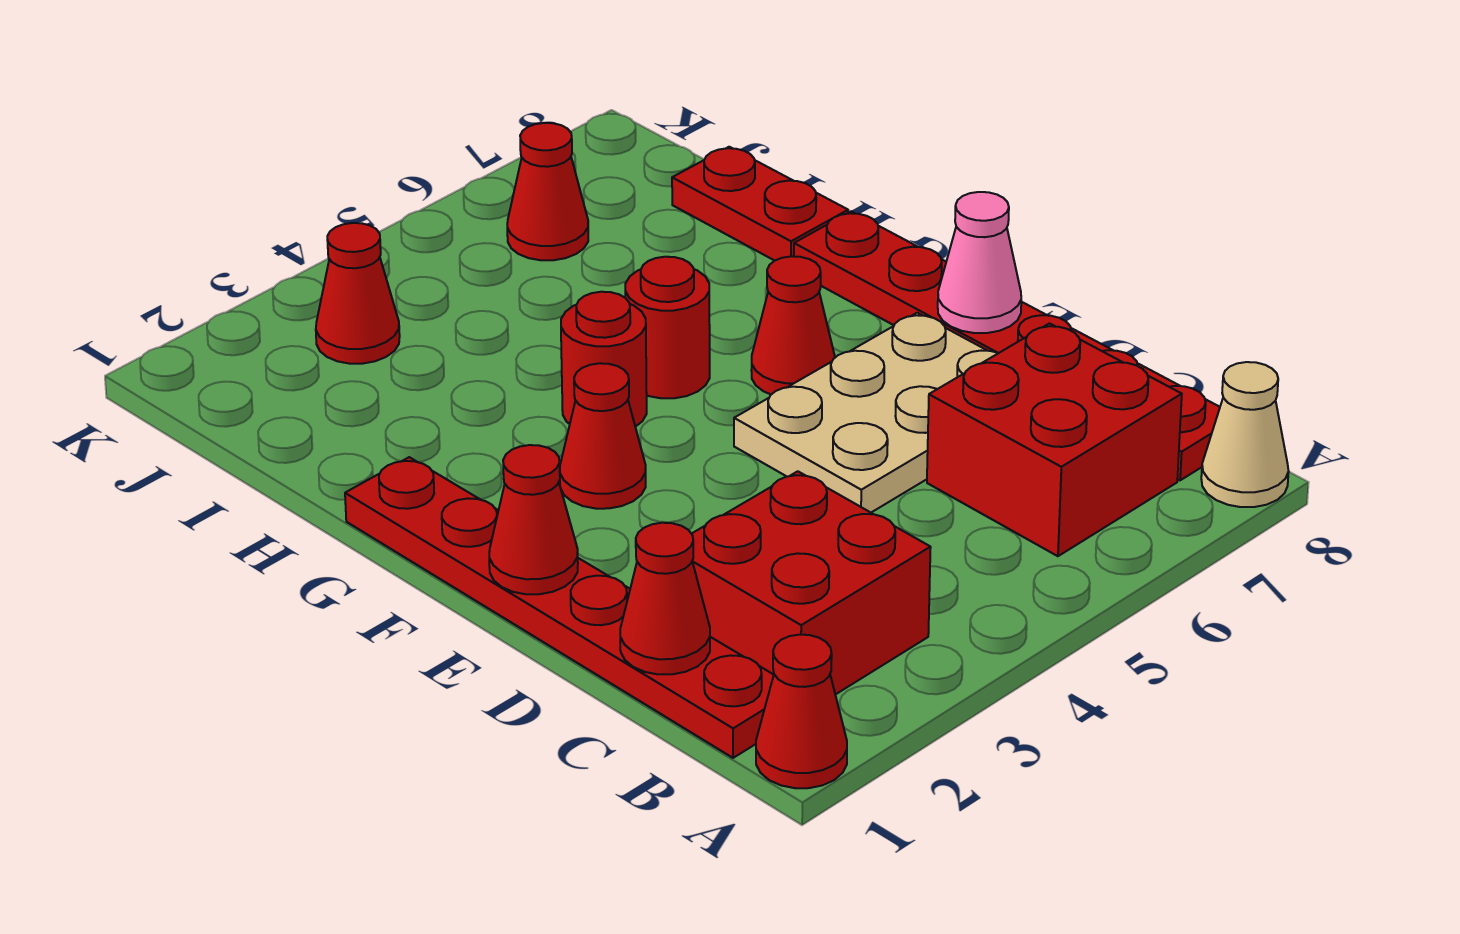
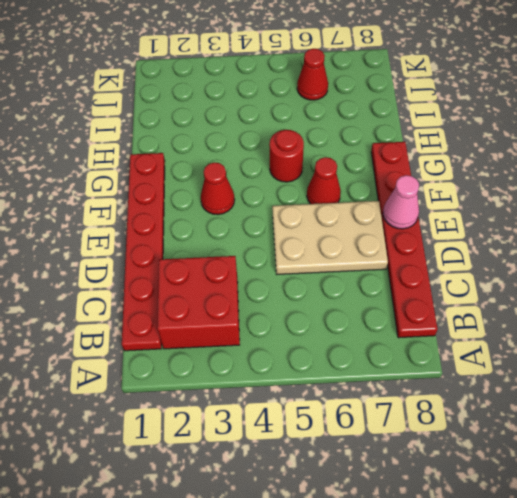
none -> red 1x1 cone [756,635,847,788]
none -> tan 1x1 cone [1201,362,1289,507]
none -> red 2x2 brick [927,324,1182,556]

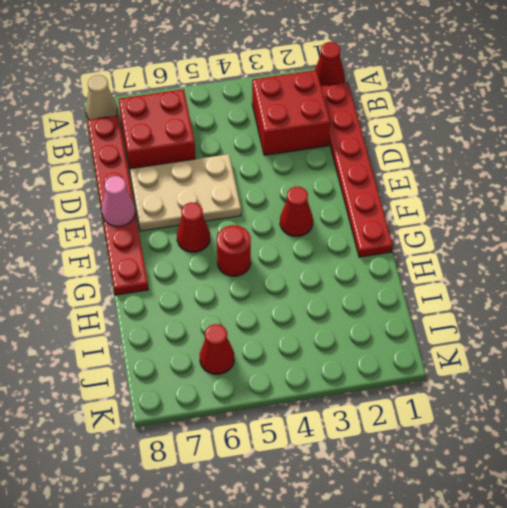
none -> red 1x1 round brick [561,292,647,427]
none -> red 1x2 plate [672,147,848,261]
none -> red 1x1 cone [316,223,400,364]

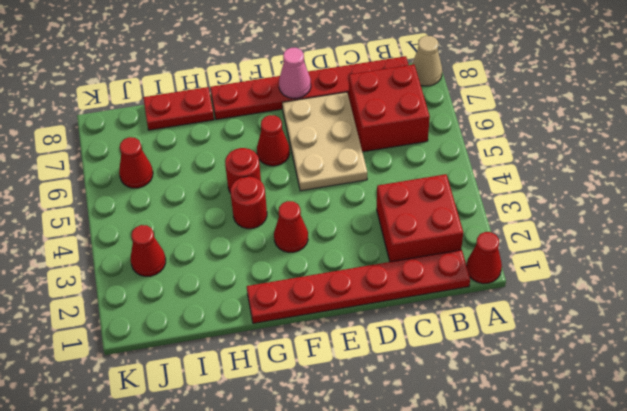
none -> red 1x1 cone [620,523,710,674]
none -> red 1x1 cone [489,445,578,594]

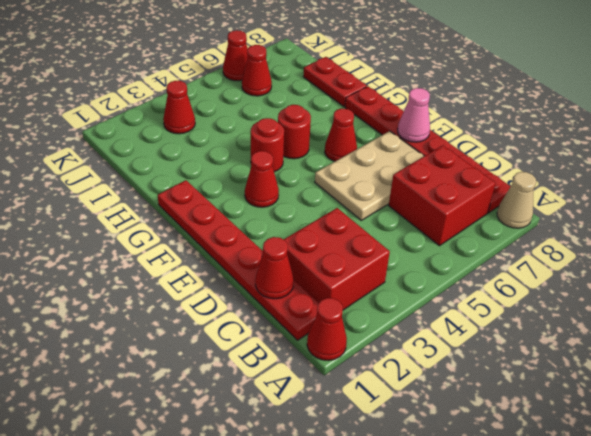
red 1x1 cone [223,30,248,81] -> red 1x1 cone moved to [489,445,578,594]

